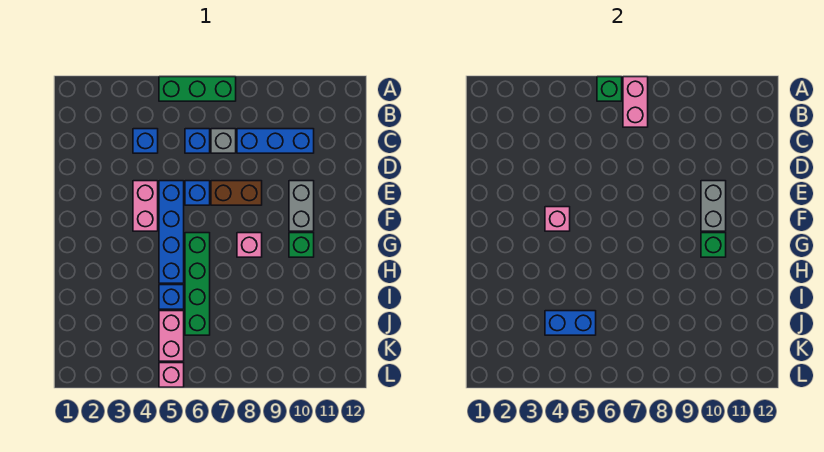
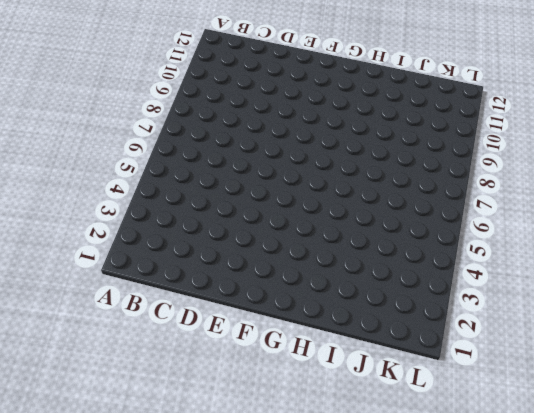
none -> green 1x3 brick [159,77,236,101]
none -> blue 1x1 brick [133,129,158,153]
none -> blue 1x1 brick [185,129,210,153]

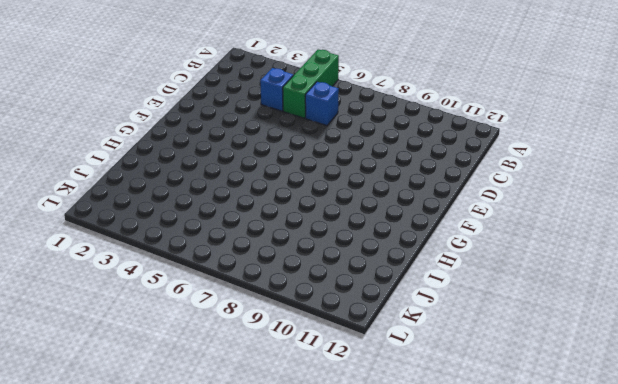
green 1x3 brick [283,50,339,118] -> green 1x3 brick turned to [159,77,236,101]
none -> grey 1x1 brick [211,129,236,153]
none -> blue 1x3 brick [237,129,314,153]
none -> pink 1x2 brick [133,181,158,231]

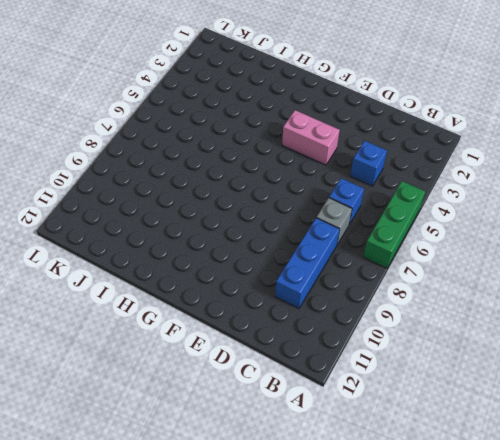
none -> blue 1x4 brick [159,181,184,283]
none -> blue 1x1 brick [185,181,210,205]
none -> brown 1x2 brick [211,181,262,205]

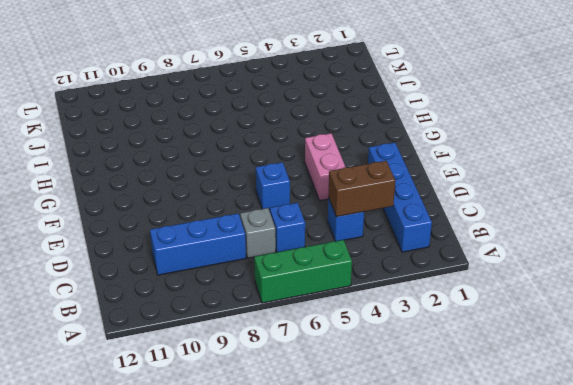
blue 1x4 brick [368,143,432,252] -> blue 1x4 brick moved to [159,181,184,283]
brown 1x2 brick [328,161,395,217] -> brown 1x2 brick moved to [211,181,262,205]
none -> grey 1x2 brick [289,181,314,231]
none -> green 1x4 brick [185,233,210,335]
none -> pink 1x1 brick [237,233,262,257]

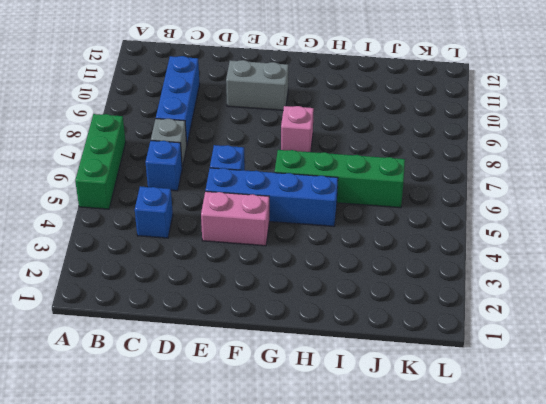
none -> brown 1x2 brick [211,181,262,205]
none -> green 1x1 brick [289,233,314,257]
none -> blue 1x1 brick [159,285,184,309]

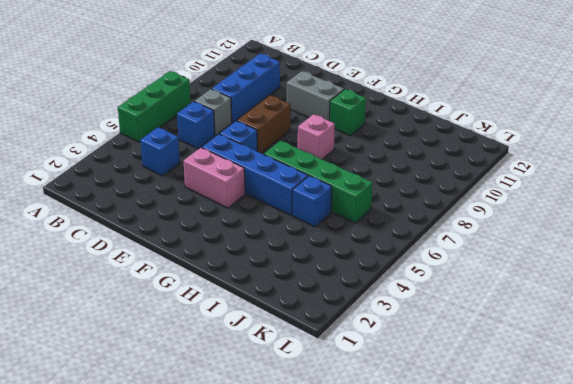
none -> pink 1x2 brick [159,311,184,361]
none -> pink 1x1 brick [159,363,184,387]
none -> green 1x1 brick [597,77,622,101]

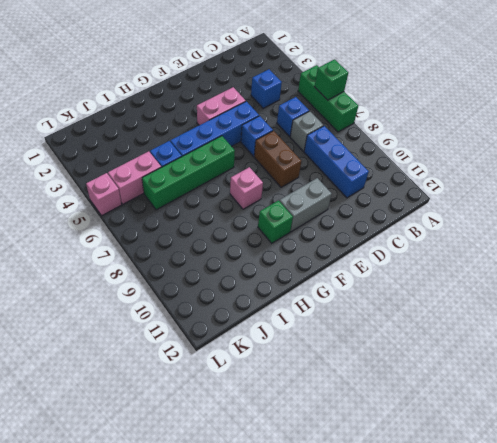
none -> pink 1x2 brick [623,77,648,127]
none -> grey 1x2 brick [701,181,726,231]
none -> pink 1x1 brick [545,207,570,231]

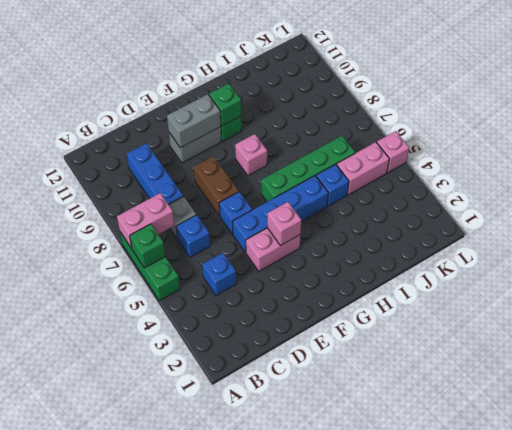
none -> blue 1x2 brick [545,311,596,335]

